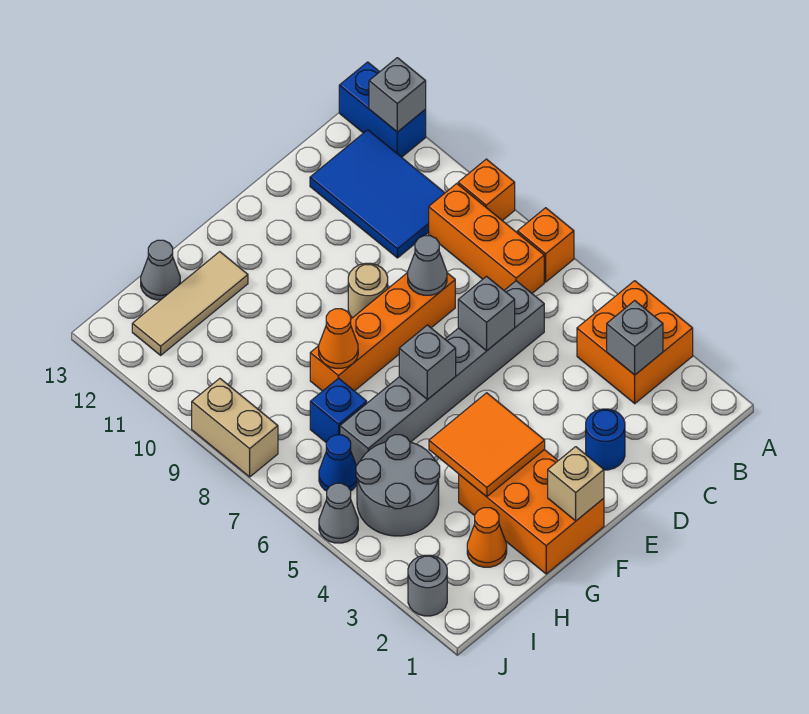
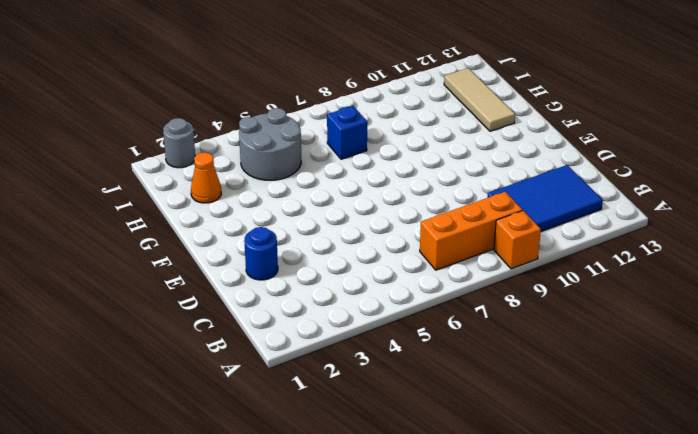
none -> orange 2x2 brick [577,281,693,404]
none -> orange 1x1 brick [517,208,574,282]
none -> blue 1x2 brick [339,62,426,157]

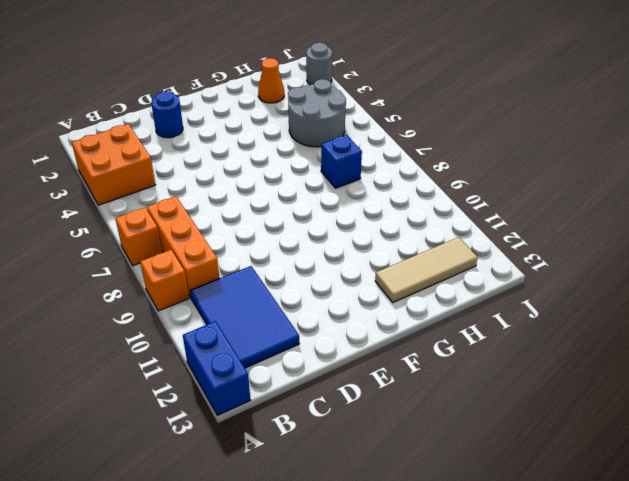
none -> grey 1x6 brick [340,281,544,466]
none -> orange 1x4 brick [310,273,455,391]
none -> tan 1x1 round brick [348,263,388,318]

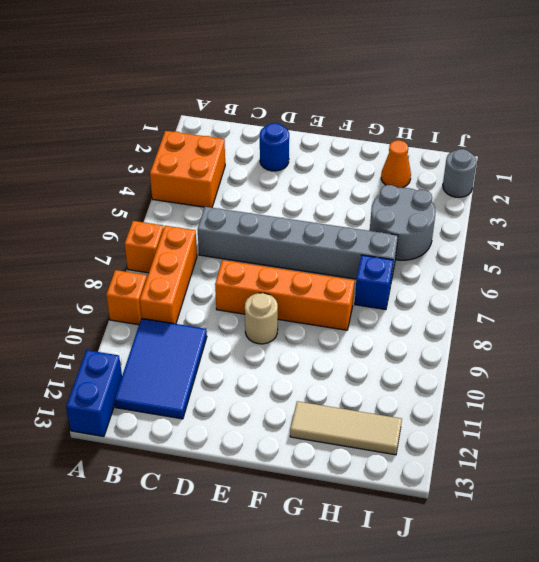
none -> orange 2x3 brick [459,450,604,574]
none -> grey 1x1 cone [141,240,180,300]
none -> blue 1x1 cone [319,435,357,491]

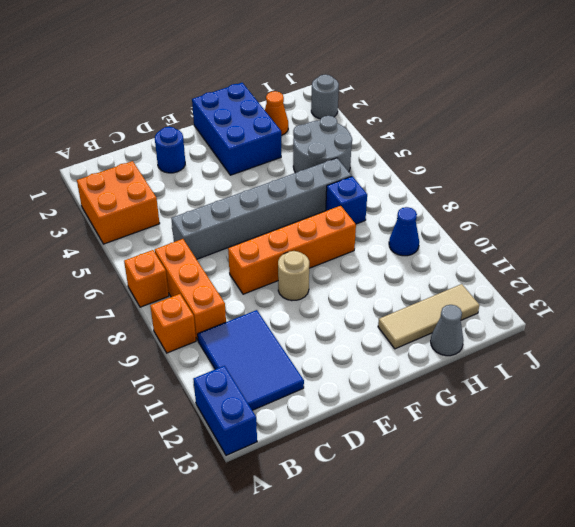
blue 2x3 brick [192,83,281,175] -> orange 2x3 brick [459,450,604,574]
blue 1x1 cone [389,207,419,256] -> blue 1x1 cone moved to [319,435,357,491]
none -> grey 1x1 cone [319,483,358,543]
none -> tan 1x2 brick [192,379,278,477]
none -> grey 1x1 brick [369,58,426,132]

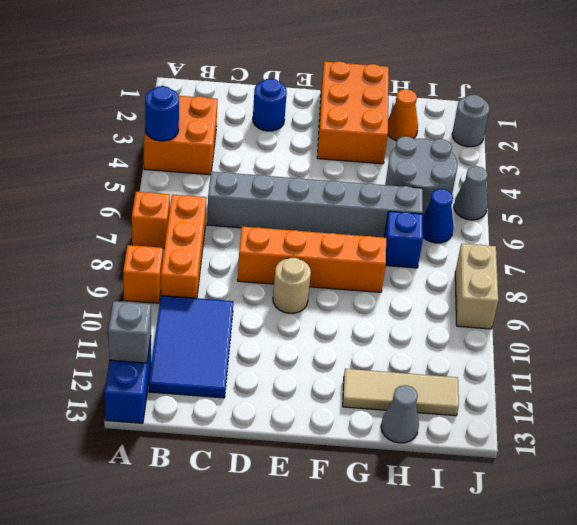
blue 1x1 round brick [145,86,179,141] -> none
none -> grey 1x1 brick [607,301,663,375]
none -> grey 1x1 brick [458,276,515,351]
none -> grey 1x1 cone [408,236,447,295]

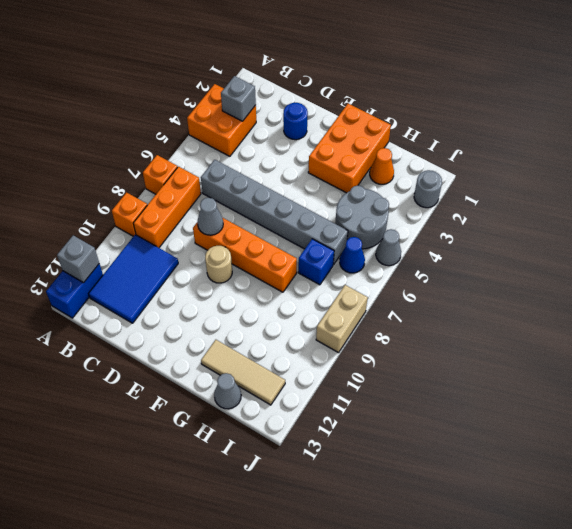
none -> grey 1x1 brick [458,276,515,351]
none -> tan 1x1 brick [548,447,604,521]
none -> orange 2x2 tile [429,393,545,497]

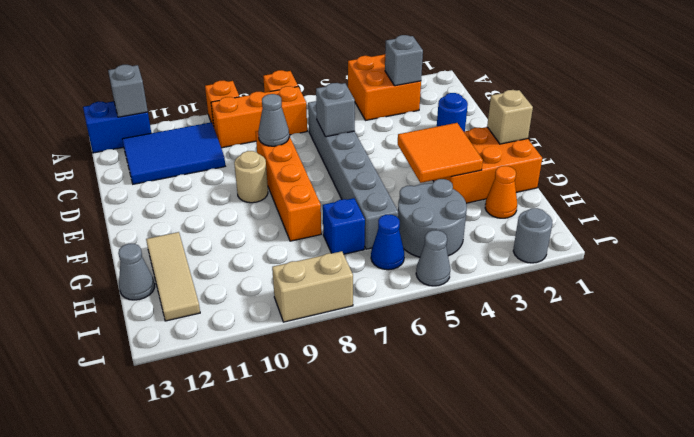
none -> grey 1x1 brick [399,325,456,399]
none -> orange 1x1 cone [319,309,358,368]

